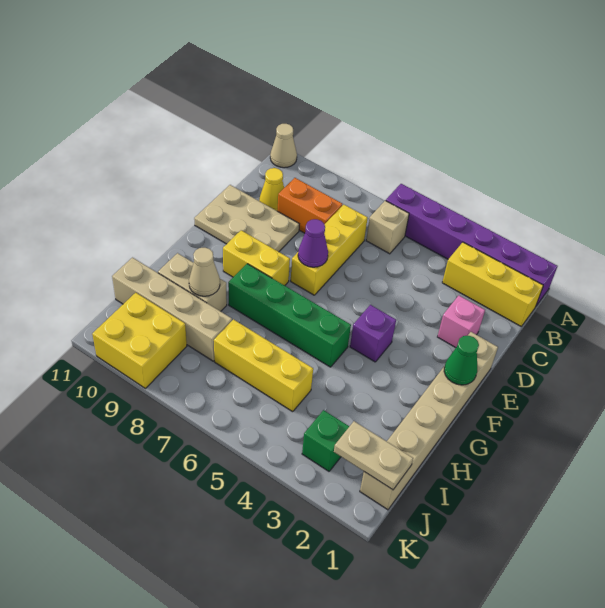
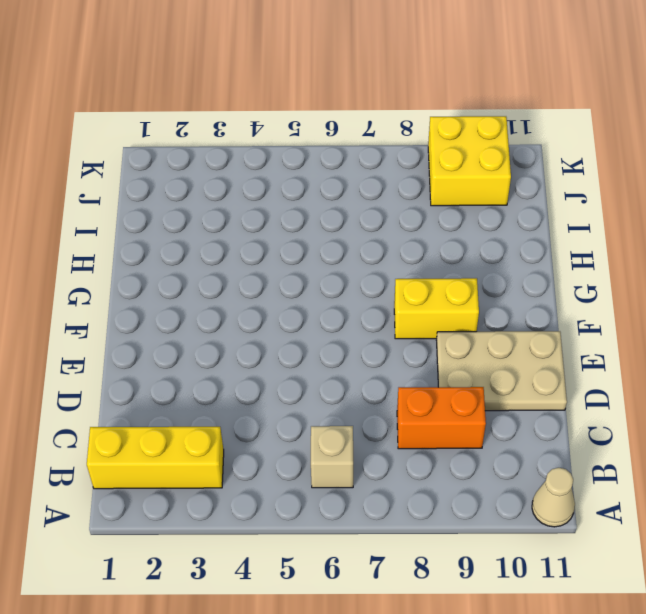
none -> purple 1x6 brick [386,184,557,306]
none -> yellow 1x3 brick [291,205,367,295]
none -> yellow 1x1 cone [259,168,284,211]

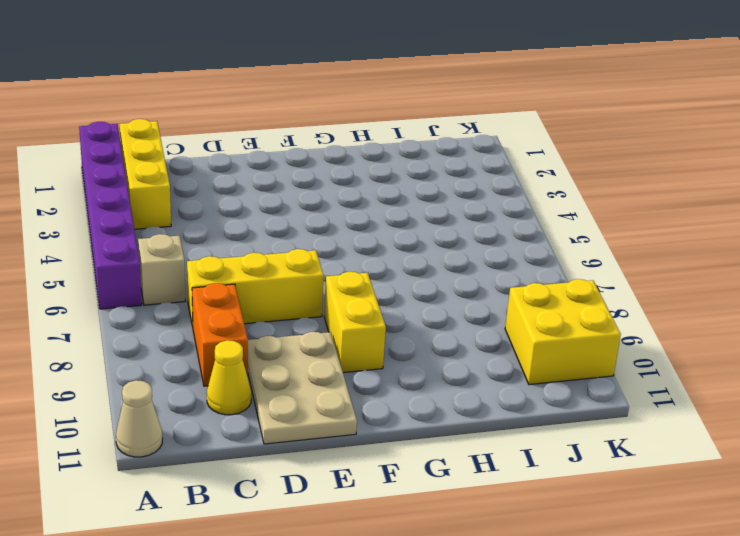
none -> pink 1x1 brick [438,296,485,348]
none -> tan 1x6 brick [360,332,498,510]
none -> purple 1x1 brick [350,305,396,362]

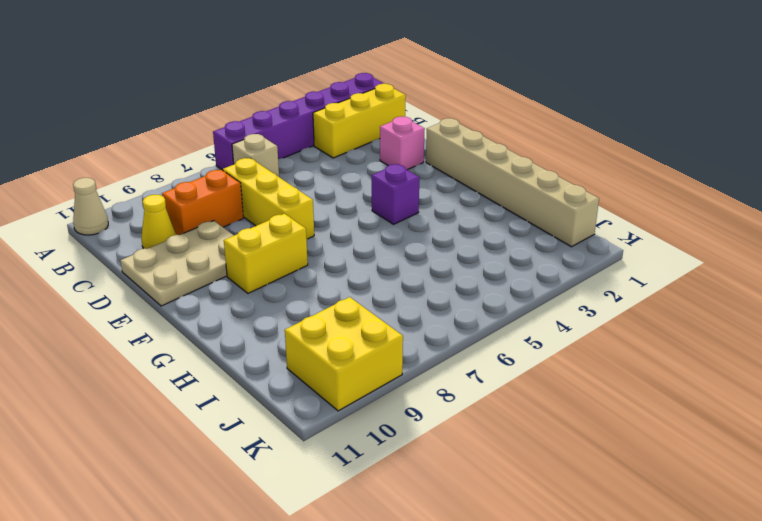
none -> green 1x4 brick [228,264,351,367]
none -> tan 1x2 brick [158,253,227,311]
none -> yellow 1x3 brick [214,319,313,412]

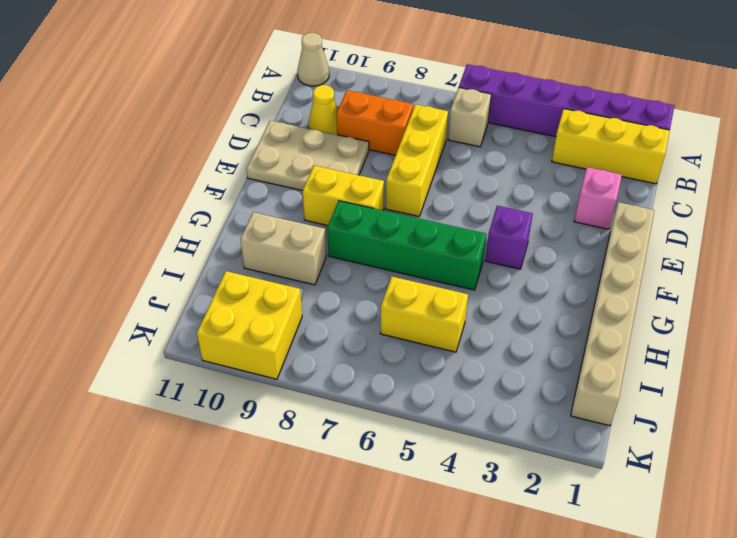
yellow 1x2 brick [380,277,468,352] -> yellow 1x3 brick [214,319,313,412]
none -> tan 1x4 brick [112,258,232,361]
none -> green 1x1 brick [302,410,349,471]
none -> purple 1x1 cone [298,219,328,267]

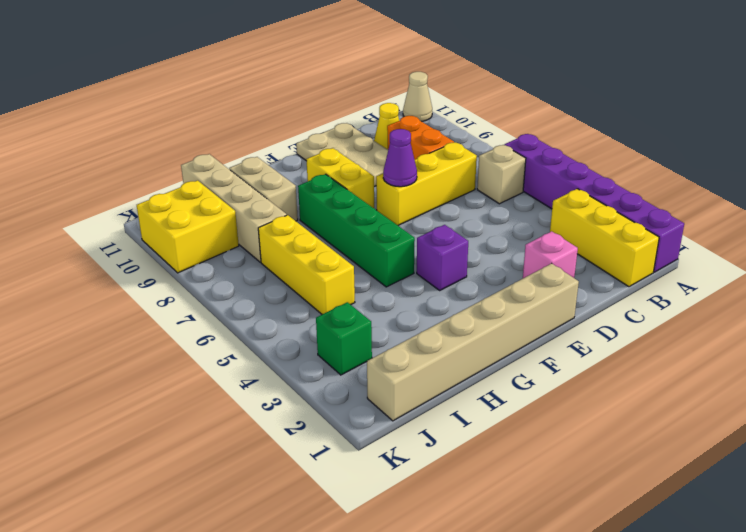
none -> green 1x1 cone [444,336,479,385]
none -> tan 1x1 cone [189,248,220,296]
none -> tan 1x2 plate [334,421,413,490]

